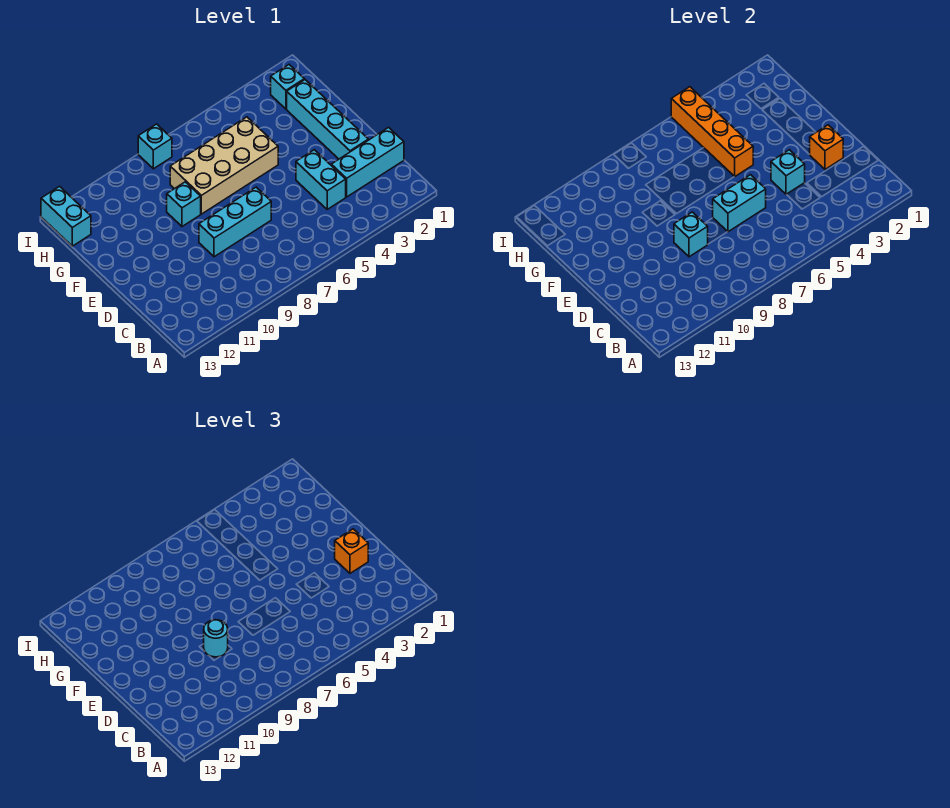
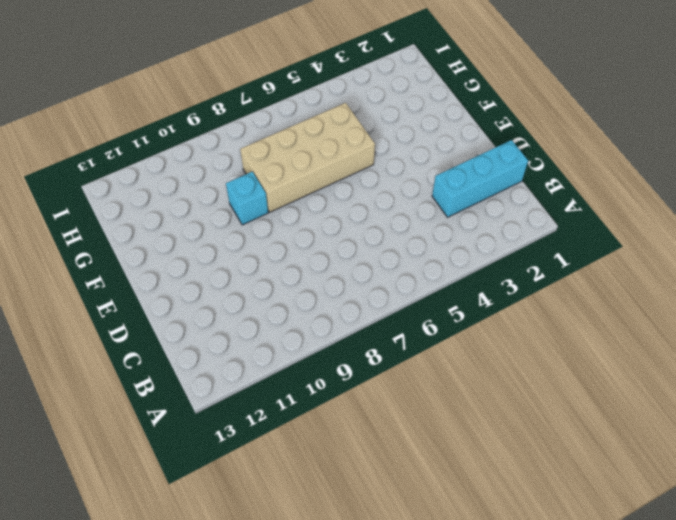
none -> cyan 1x2 brick [296,150,346,209]
none -> cyan 1x4 brick [287,80,368,159]
none -> cyan 1x3 brick [199,187,271,257]

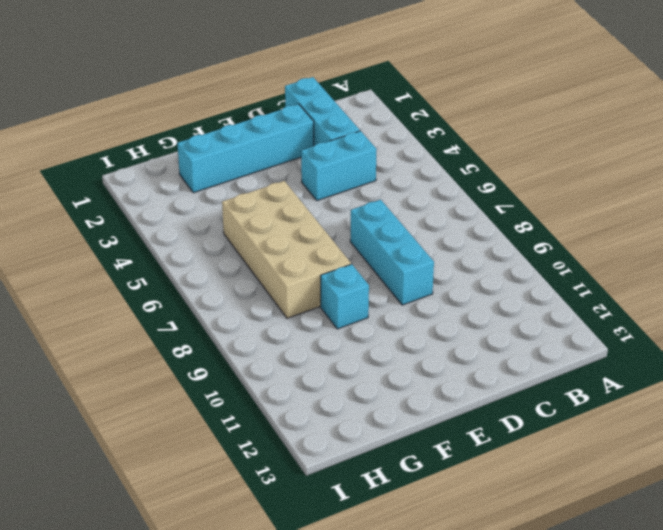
none -> cyan 1x1 brick [271,65,304,109]
none -> cyan 1x2 brick [41,187,91,246]
none -> cyan 1x1 brick [138,124,172,169]

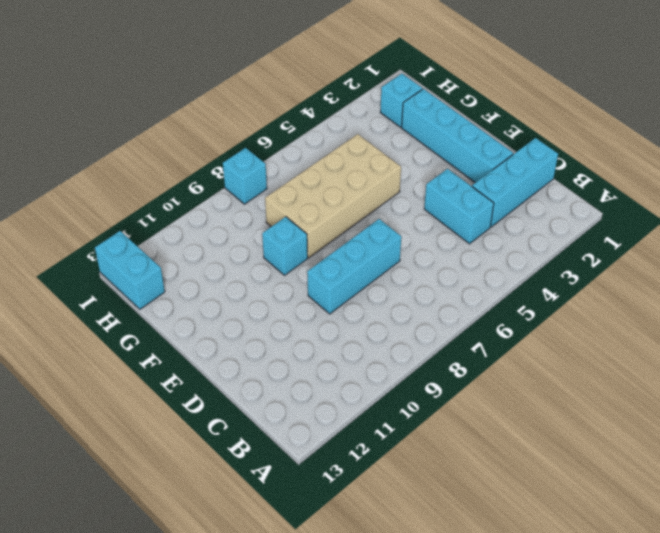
none -> orange 1x1 brick [809,125,843,169]
none -> cyan 1x1 brick [771,150,805,194]
none -> cyan 1x2 brick [713,175,766,232]

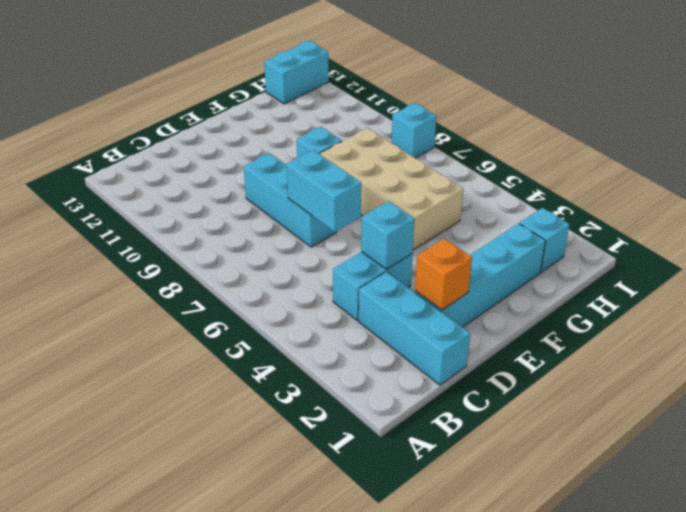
none -> cyan 1x1 brick [674,212,708,257]
none -> orange 1x4 brick [671,87,753,177]
none -> orange 1x1 brick [335,529,368,573]

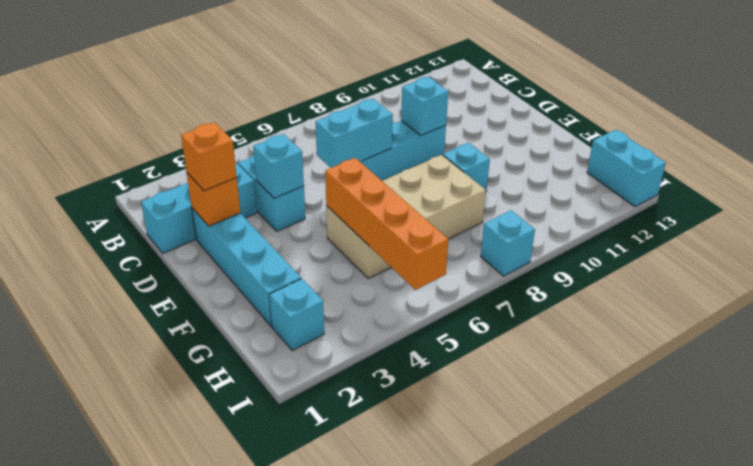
none -> cyan 1x1 round brick [204,620,228,657]

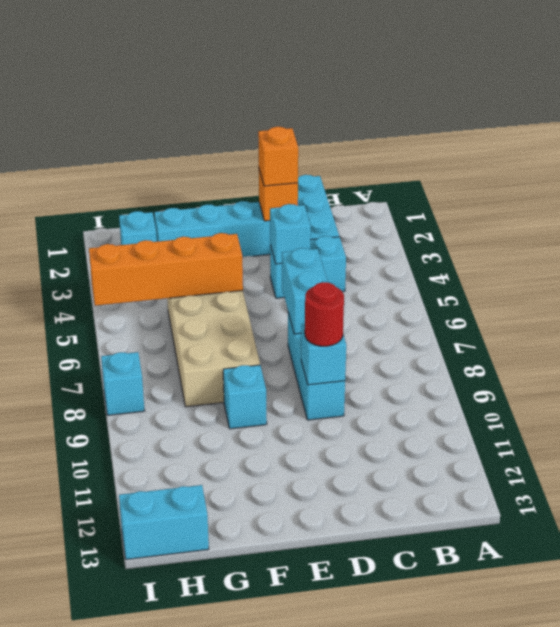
red 1x1 round brick [305,282,344,346] -> cyan 1x1 round brick [204,620,228,657]

